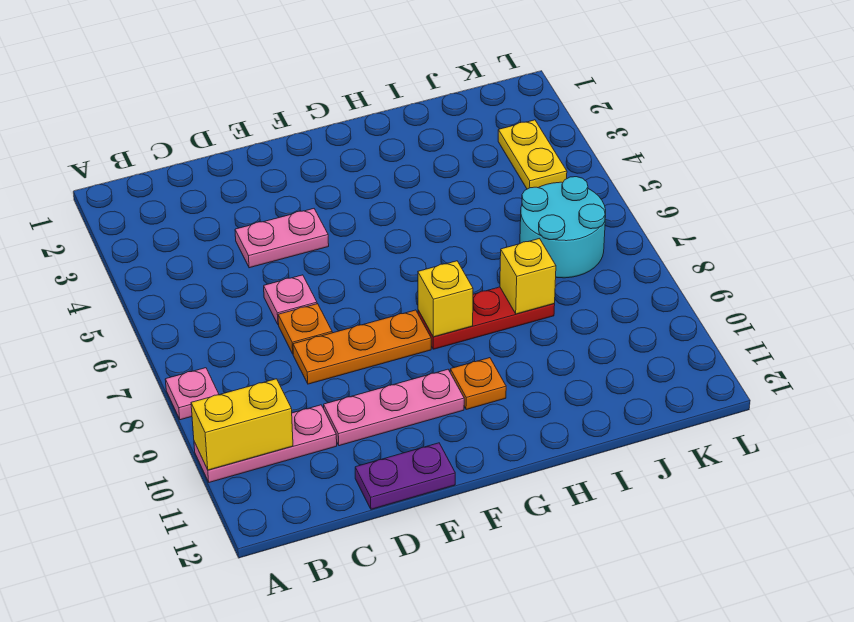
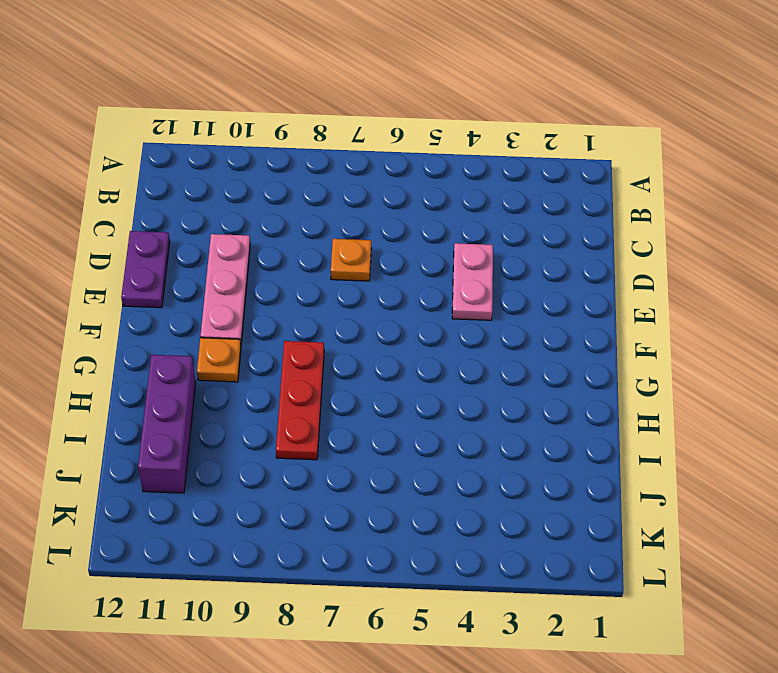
purple 1x3 brick [138,355,196,493] -> none
none -> pink 1x1 plate [165,368,219,420]
none -> pink 1x3 plate [194,405,337,482]
none -> pink 1x1 plate [264,275,317,325]

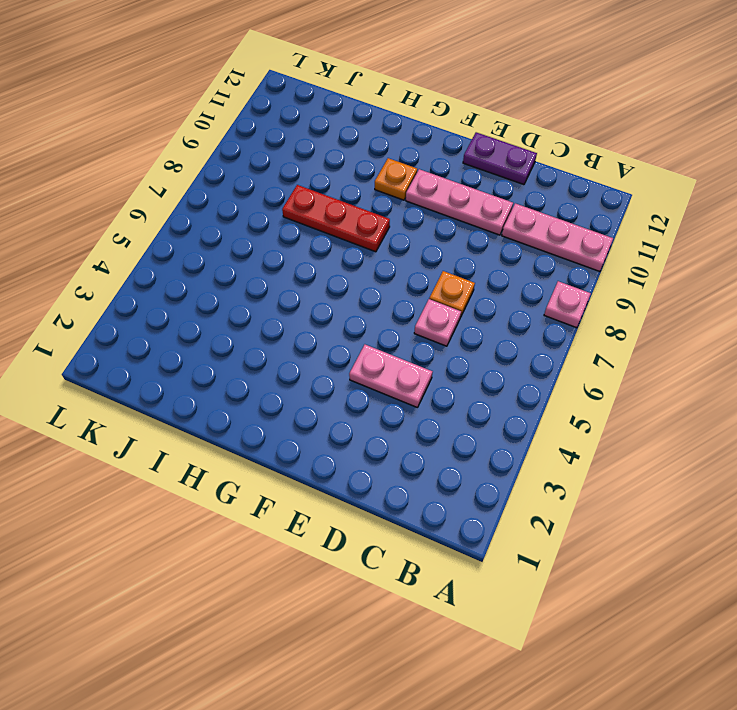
none -> orange 1x3 plate [293,310,431,384]
none -> cyan 2x2 round brick [520,177,606,278]
none -> yellow 1x2 plate [498,120,567,189]

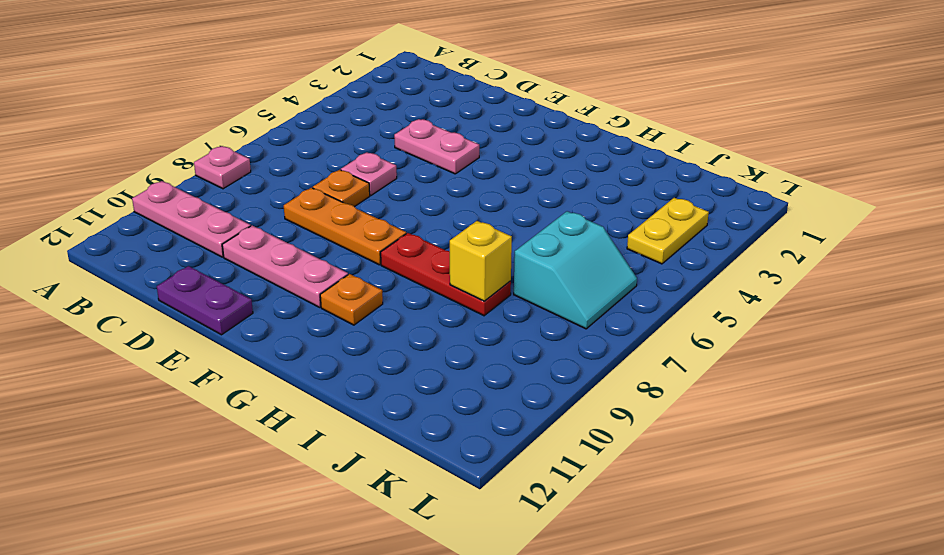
cyan 2x2 slope [514,211,637,329] -> cyan 2x2 round brick [520,177,606,278]
none -> yellow 1x2 brick [191,379,293,470]
none -> yellow 1x1 brick [418,261,473,337]

